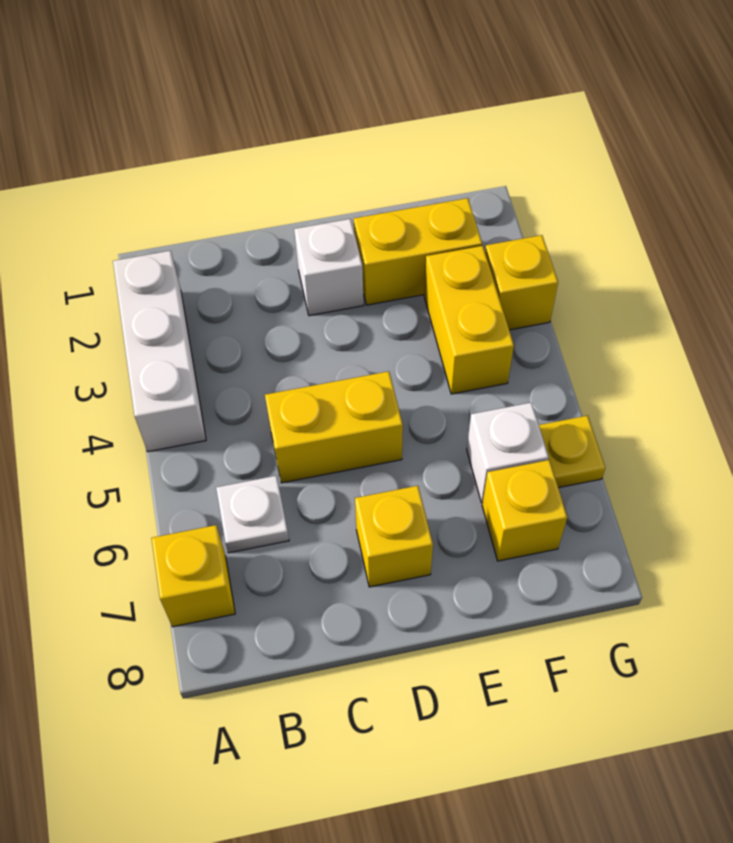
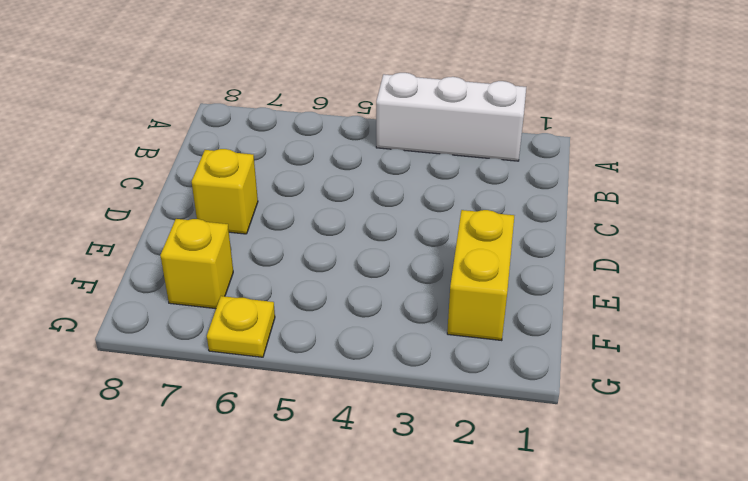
none -> yellow 1x1 brick [151,525,235,627]
none -> white 1x1 plate [216,476,289,553]
none -> yellow 1x2 brick [265,371,403,483]

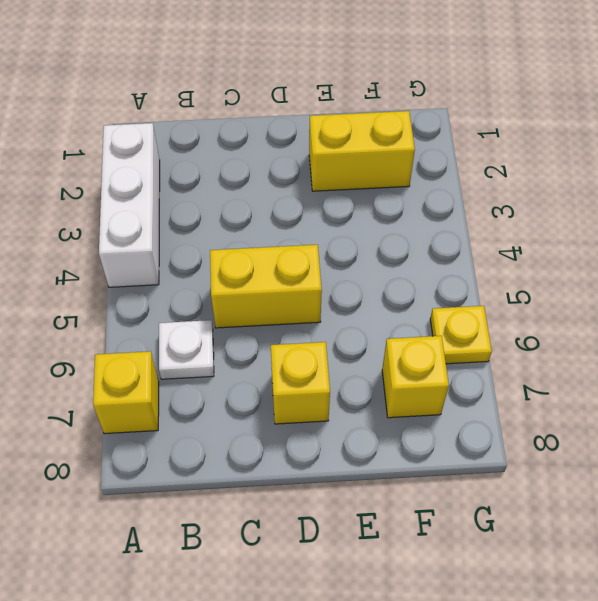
none -> white 1x1 brick [294,219,364,316]
none -> yellow 1x2 brick [424,246,514,394]
none -> white 1x1 brick [467,403,549,503]

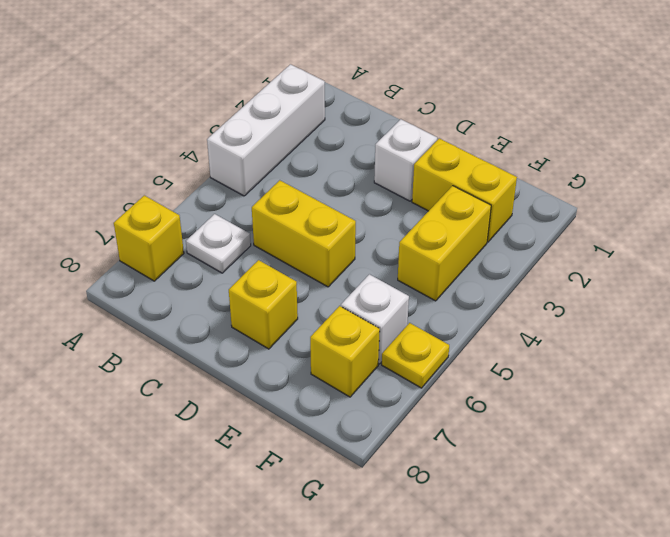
none -> yellow 1x1 brick [485,235,558,330]

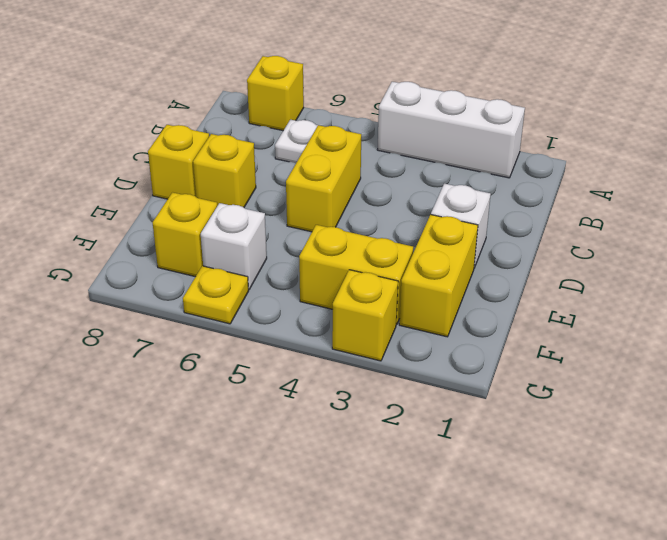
yellow 1x1 brick [148,125,209,199] -> none

